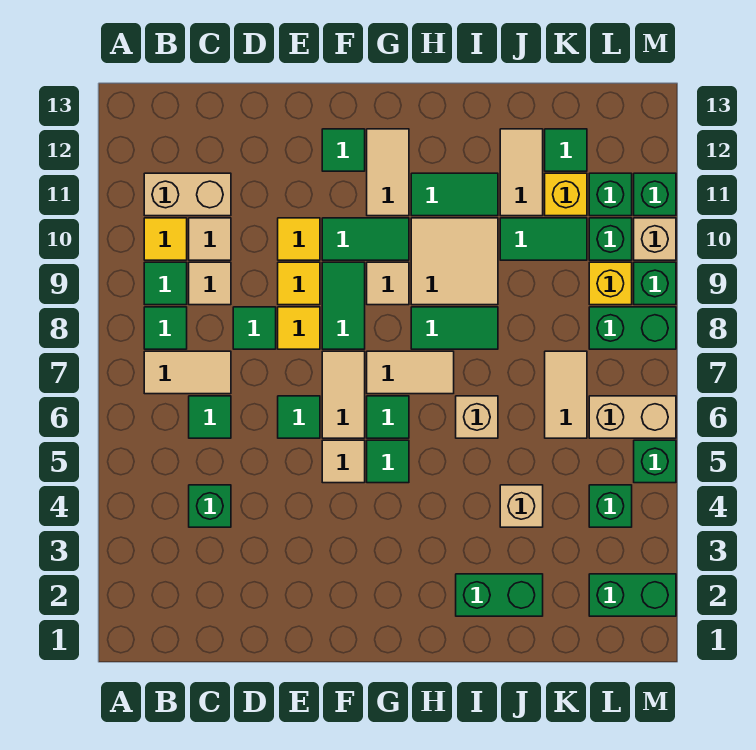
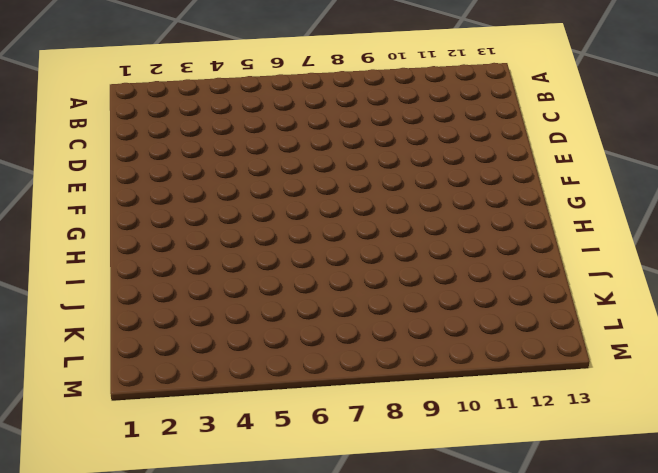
none -> tan 1x2 tile [144,351,231,394]
none -> green 1x1 tile [144,307,187,349]
none -> green 1x1 tile [144,262,187,305]
none -> yellow 1x1 tile [144,218,187,260]

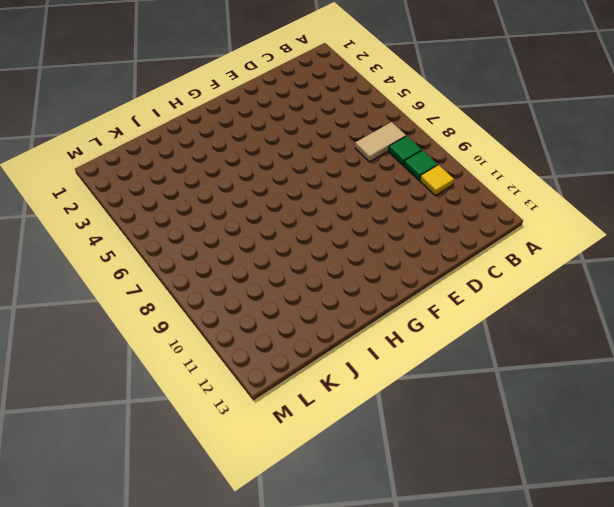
none -> tan 1x2 brick [144,173,231,216]
none -> green 1x1 brick [189,485,231,527]
none -> green 1x1 tile [189,396,231,438]
none -> tan 1x1 tile [189,262,231,305]

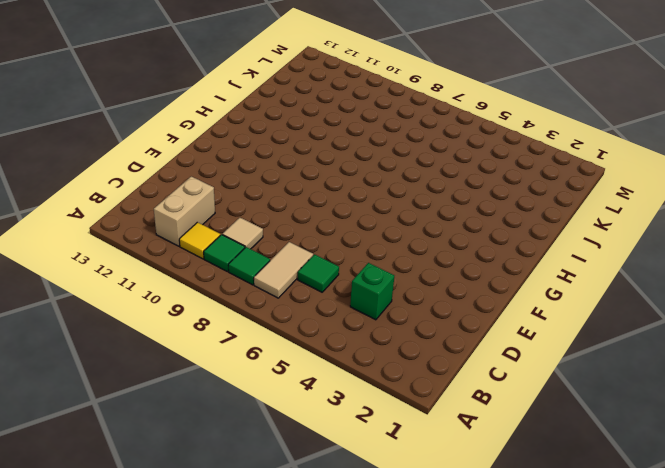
none -> tan 1x1 tile [189,218,231,260]
none -> green 1x1 tile [233,307,276,349]
none -> green 1x1 tile [278,396,320,438]
none -> yellow 1x1 tile [278,307,320,349]

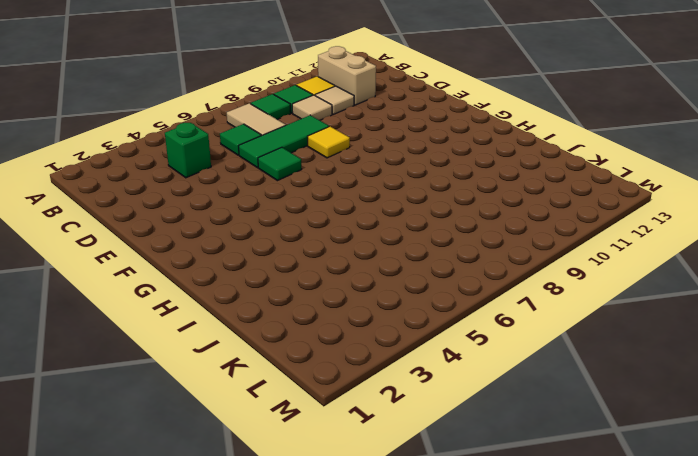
green 1x3 tile [239,115,329,168] -> green 1x1 tile [233,307,276,349]
none -> yellow 1x1 tile [278,262,320,305]
none -> yellow 1x1 tile [278,218,320,260]
none -> tan 1x1 tile [322,440,365,483]
none -> tan 1x2 tile [322,351,365,438]

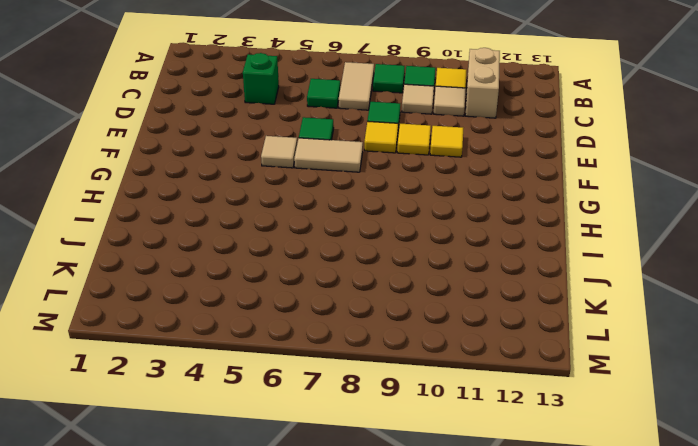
none -> green 1x2 tile [322,262,365,349]
none -> green 1x2 tile [322,218,409,260]
none -> green 1x1 tile [322,129,365,171]
none -> green 1x1 tile [367,440,409,483]

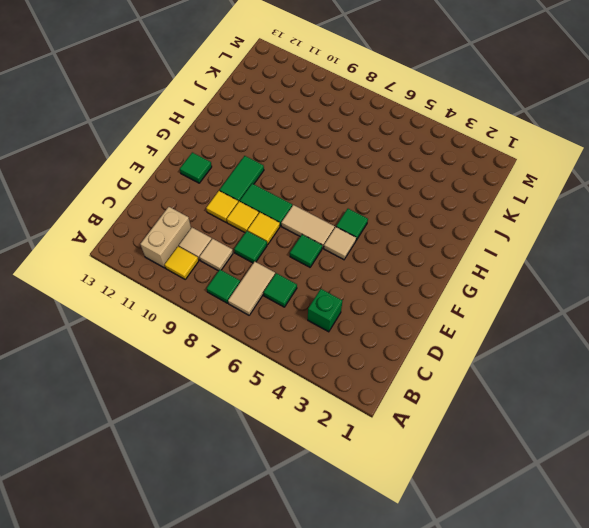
none -> green 1x1 tile [144,262,187,305]
none -> green 1x1 tile [367,396,409,438]
none -> tan 1x2 tile [367,351,454,394]
none -> tan 1x1 tile [367,262,409,305]

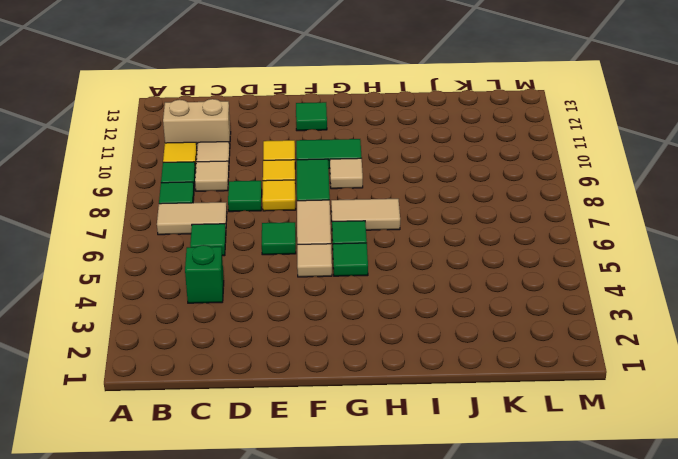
none -> tan 1x2 tile [367,129,409,216]
none -> green 1x2 tile [411,307,498,349]
none -> tan 2x2 tile [411,218,498,305]
none -> green 1x2 tile [411,173,498,216]

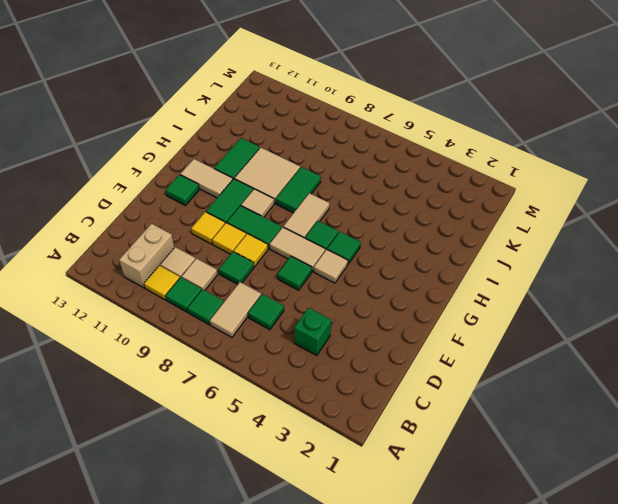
none -> green 1x2 brick [456,574,543,616]
none -> tan 1x1 brick [456,396,498,438]
none -> tan 1x1 brick [500,485,543,527]
none -> green 1x2 tile [500,218,587,260]

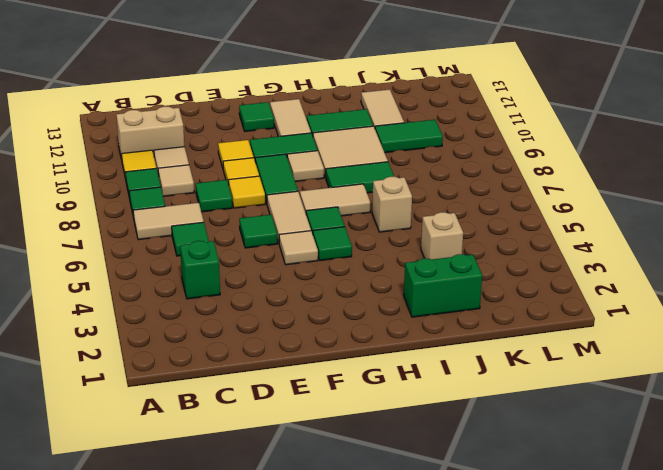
none -> tan 1x2 tile [545,351,587,438]
none -> yellow 1x1 brick [545,173,587,216]
none -> green 1x1 tile [545,129,587,171]
none -> green 1x2 brick [589,574,676,616]

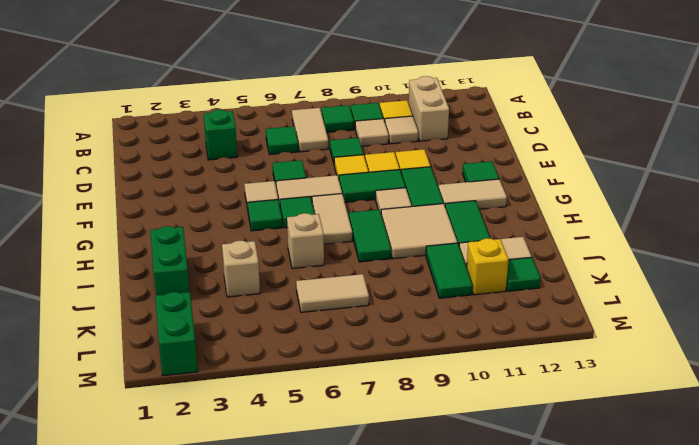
none -> green 1x1 brick [589,485,632,527]
none -> tan 1x2 brick [589,396,676,438]
none -> green 1x2 brick [589,307,676,349]
none -> yellow 1x1 brick [589,262,632,305]

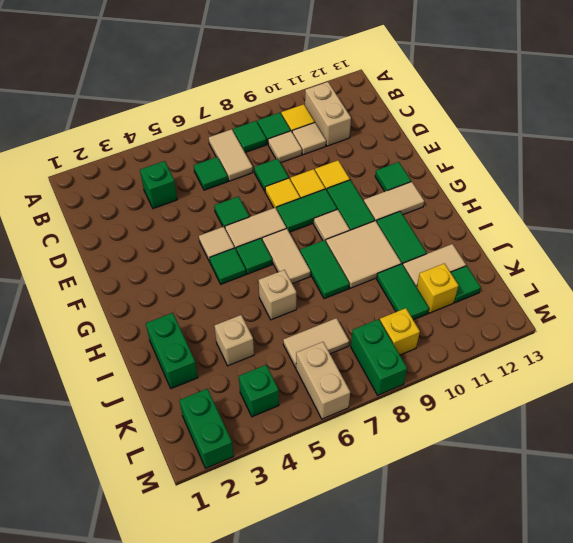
none -> green 1x1 brick [589,218,632,260]
none -> green 1x1 brick [589,173,632,216]
none -> green 1x1 brick [634,440,676,483]
none -> green 1x1 brick [634,262,676,305]

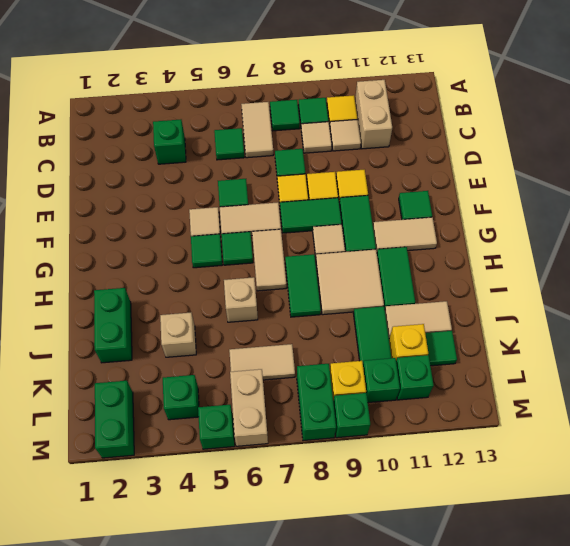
none -> tan 1x1 brick [634,218,676,260]
none -> green 1x1 brick [634,173,676,216]

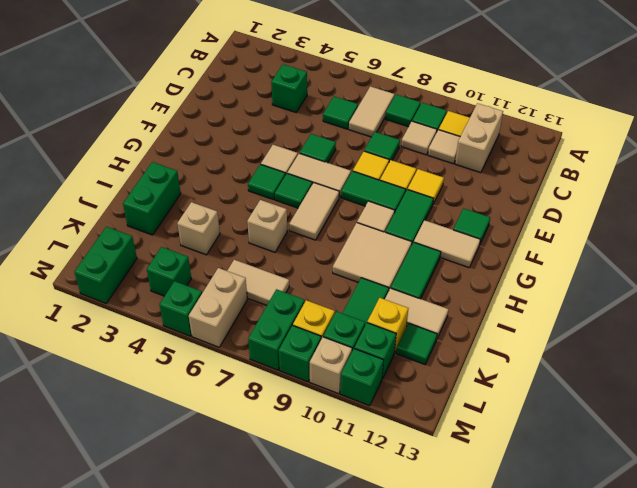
none -> green 1x2 tile [411,307,498,349]

